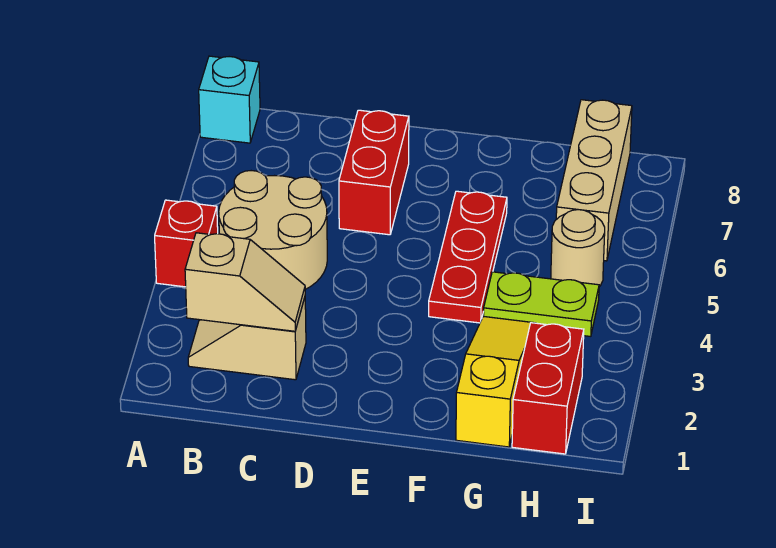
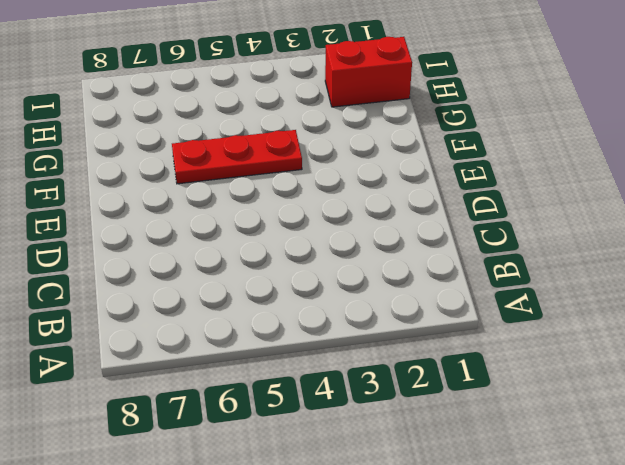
none -> red 1x1 brick [155,200,218,287]
none -> cyan 1x1 brick [199,56,260,143]
none -> tan 1x2 slope [188,298,306,380]

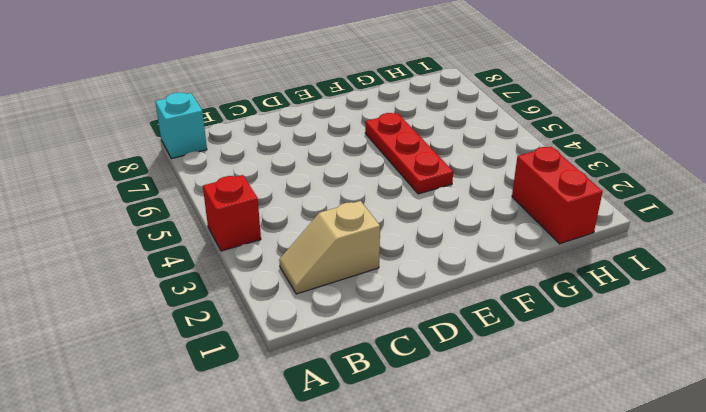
none -> tan 2x2 round brick [219,171,327,289]
none -> red 1x2 brick [339,110,409,235]
none -> yellow 1x3 slope [456,316,533,447]

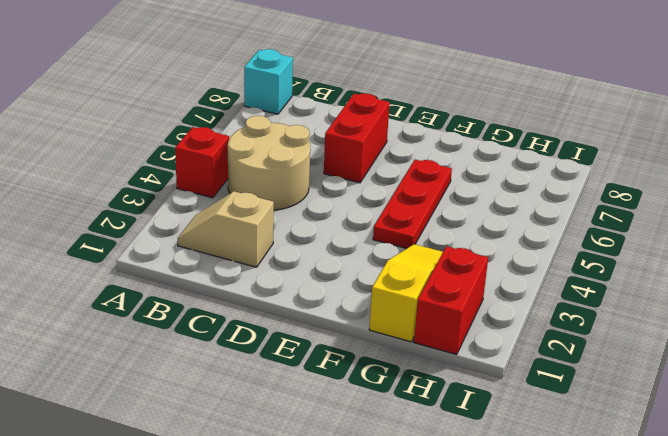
none -> lime 1x2 plate [484,272,599,336]
none -> tan 1x1 round brick [551,210,605,287]
none -> tan 1x3 brick [556,100,632,261]

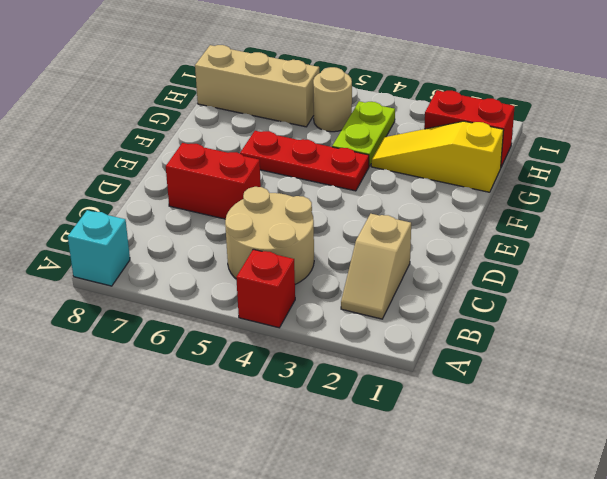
none -> tan 1x2 slope [185,233,305,331]

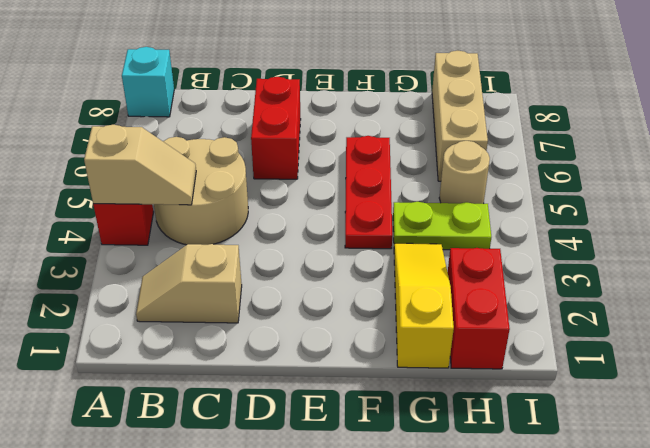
tan 1x2 slope [84,125,196,205] -> tan 1x2 slope moved to [185,233,305,331]

